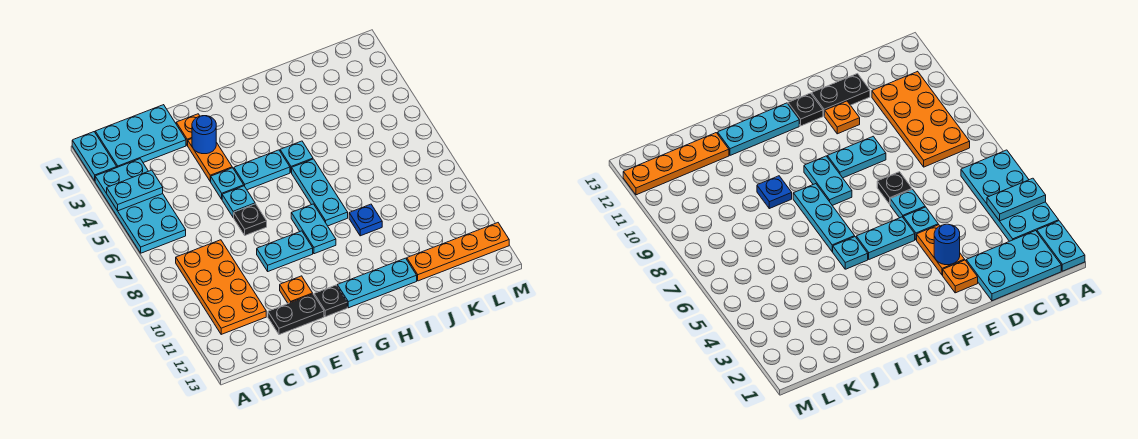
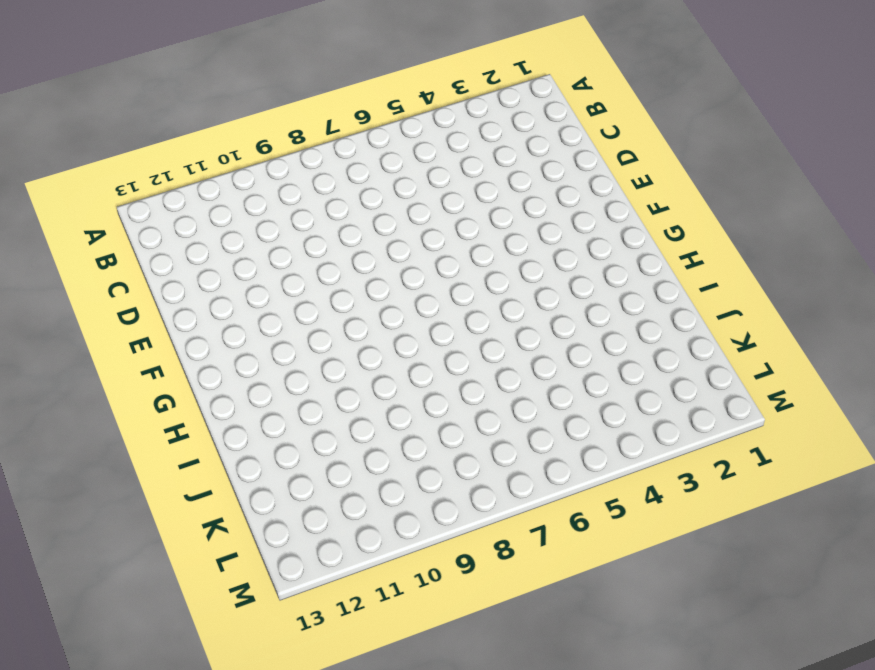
none -> cyan 1x2 plate [72,132,117,181]
none -> cyan 2x4 plate [95,159,186,253]
none -> cyan 2x3 plate [95,105,186,167]

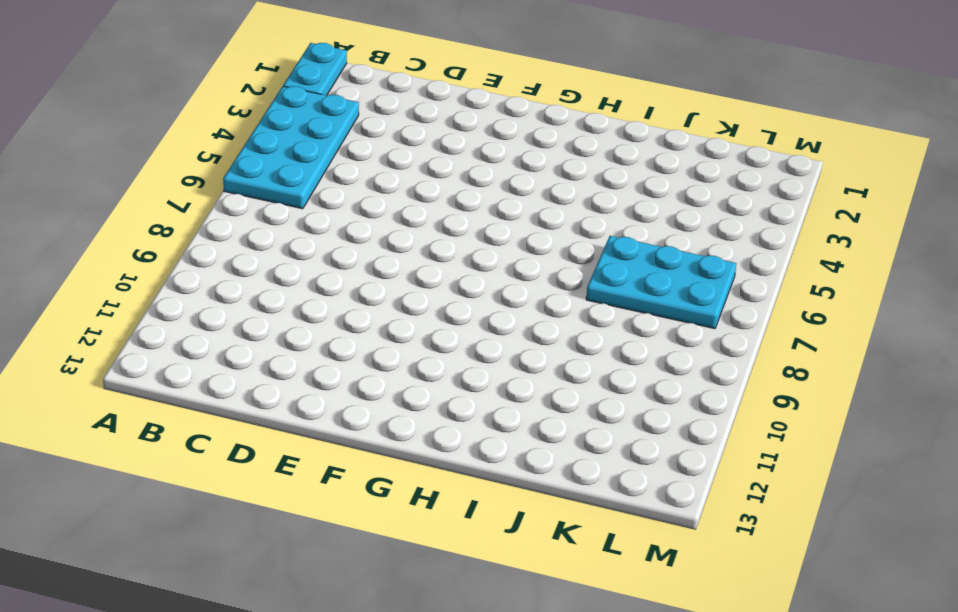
cyan 2x3 plate [586,236,736,329] -> cyan 2x3 plate moved to [95,105,186,167]
none -> orange 2x4 plate [176,240,266,334]
none -> black 1x2 plate [268,294,324,335]
none -> orange 1x1 plate [176,114,199,145]

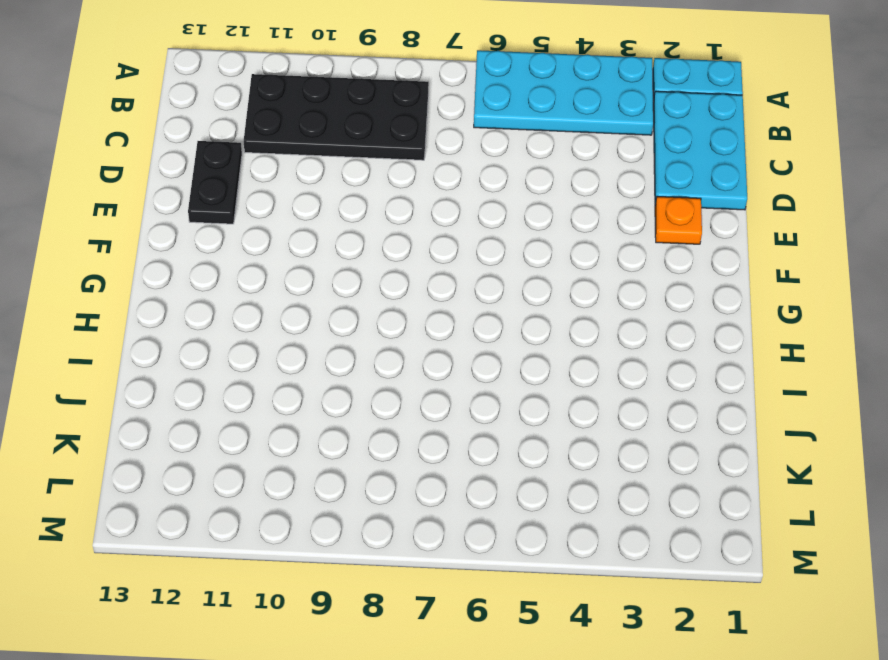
black 2x4 plate [244,74,429,160] -> orange 2x4 plate [176,240,266,334]
none -> orange 1x2 plate [187,139,232,181]
none -> cyan 1x1 plate [210,168,244,199]
none -> cyan 1x1 plate [222,186,255,217]

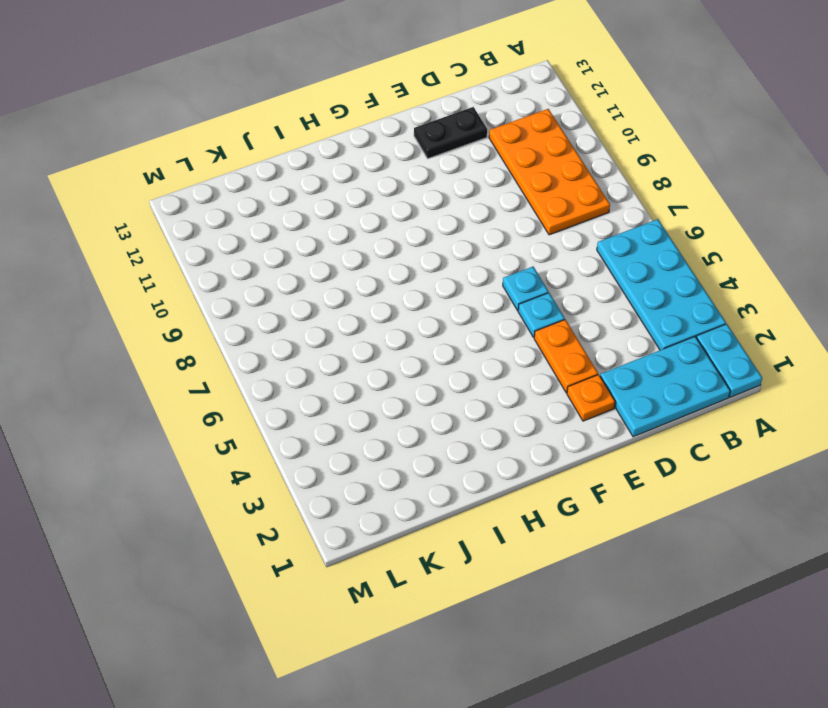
none -> black 1x1 plate [233,204,267,235]
none -> cyan 1x2 plate [257,231,313,271]
none -> orange 1x1 plate [280,276,313,303]

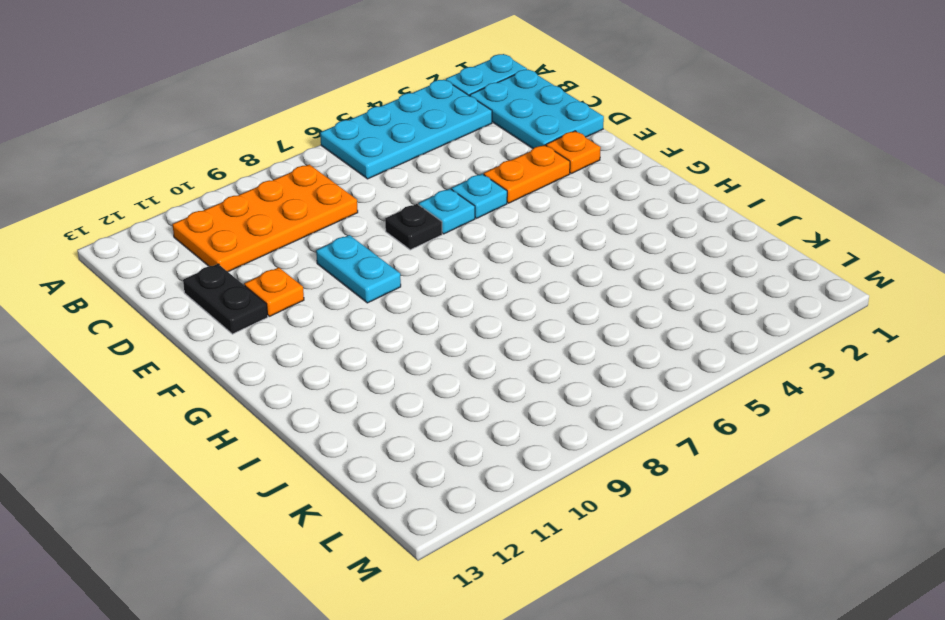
none -> cyan 1x2 plate [234,150,290,190]
none -> black 1x1 plate [314,285,347,317]
none -> cyan 1x2 plate [291,204,336,254]

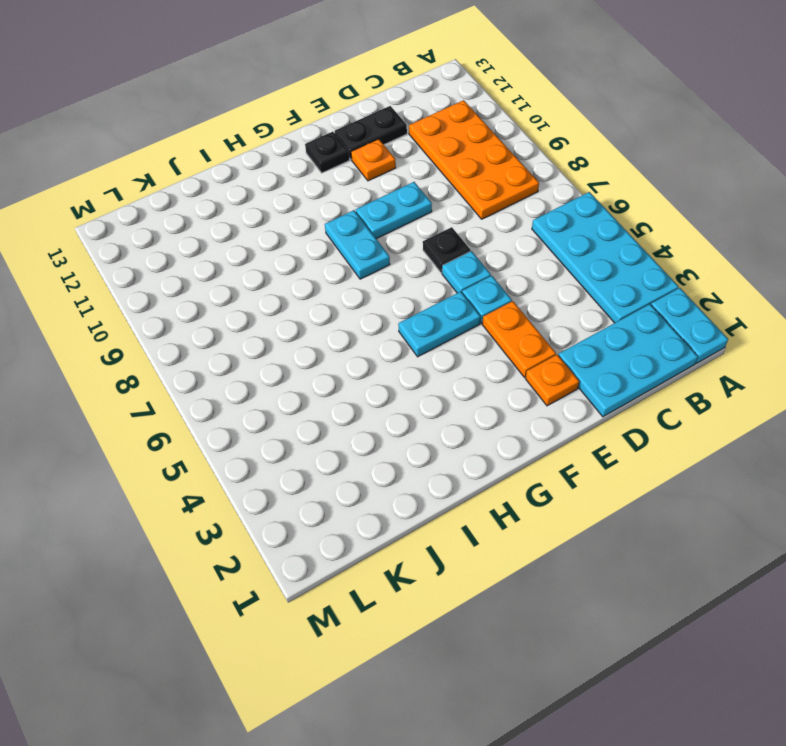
none -> cyan 1x3 plate [337,258,417,308]
none -> cyan 1x1 plate [280,141,313,173]
none -> cyan 1x3 plate [292,159,348,226]

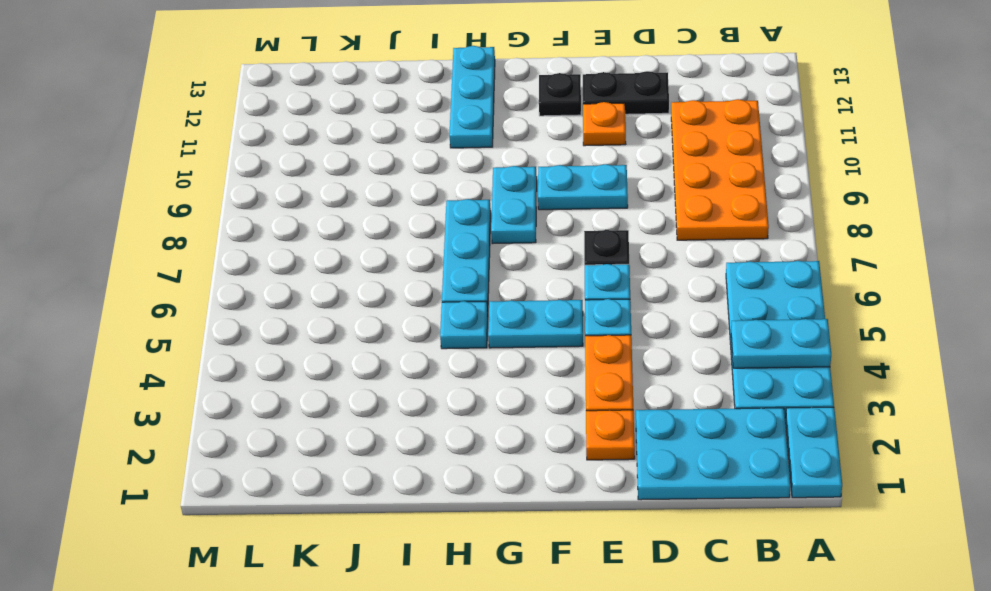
cyan 1x3 plate [449,46,495,148] -> cyan 1x3 plate turned to [337,258,417,308]
none -> blue 1x1 plate [349,204,382,236]
none -> orange 1x4 plate [407,223,509,281]
none -> blue 1x1 round brick [192,116,216,154]

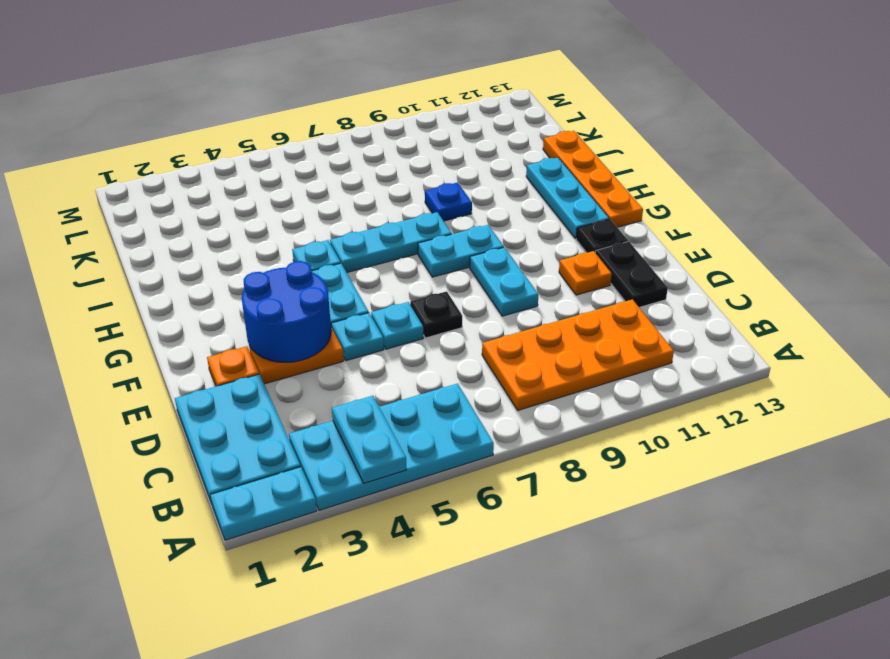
blue 2x2 round brick [242,261,331,362] -> blue 1x1 round brick [192,116,216,154]
orange 1x4 plate [543,131,643,227] -> orange 1x4 plate moved to [407,223,509,281]

